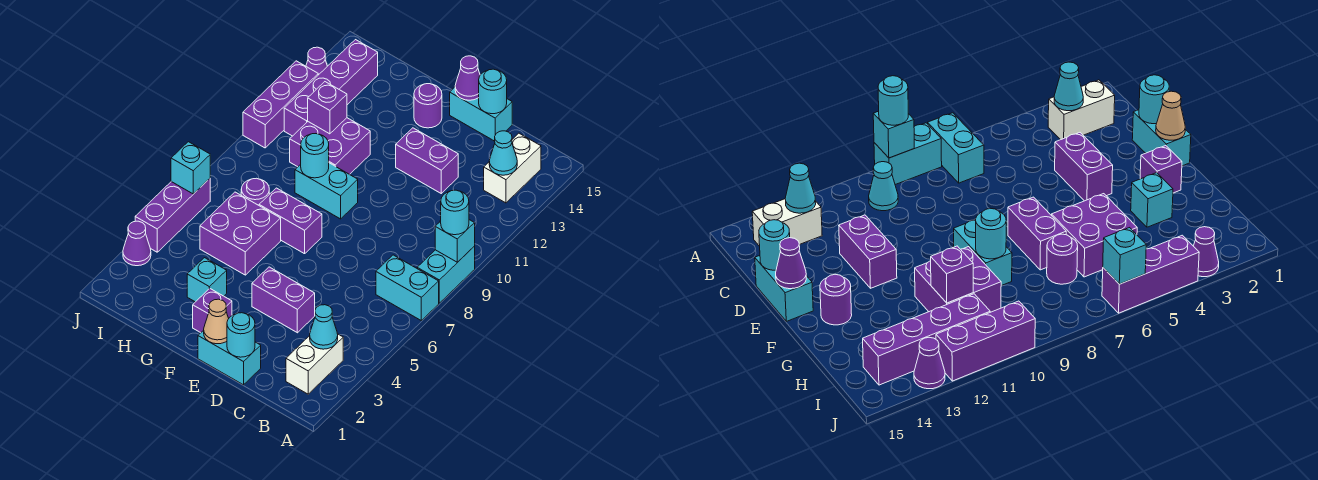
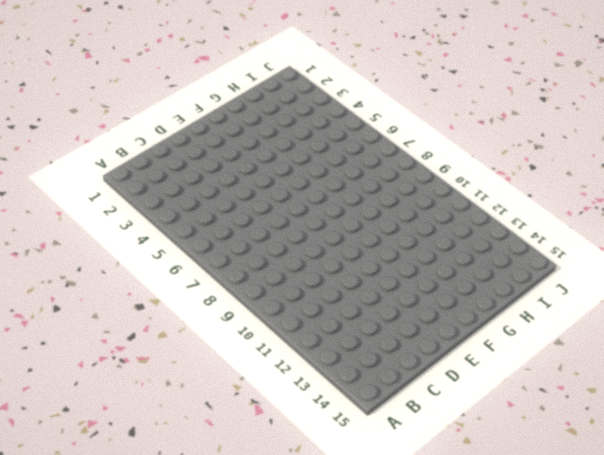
none -> cyan 1x2 brick [376,255,439,320]
none -> cyan 1x2 brick [417,247,475,303]
none -> white 1x2 brick [286,334,343,394]
none -> cyan 1x1 cone [869,162,898,211]

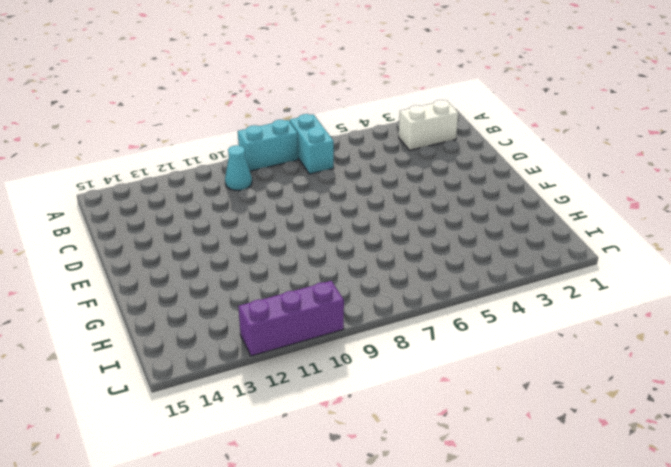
none -> white 1x2 brick [484,133,541,203]
none -> cyan 1x2 brick [198,330,261,385]
none -> purple 1x2 brick [252,267,315,333]
none -> purple 1x2 brick [396,128,458,193]

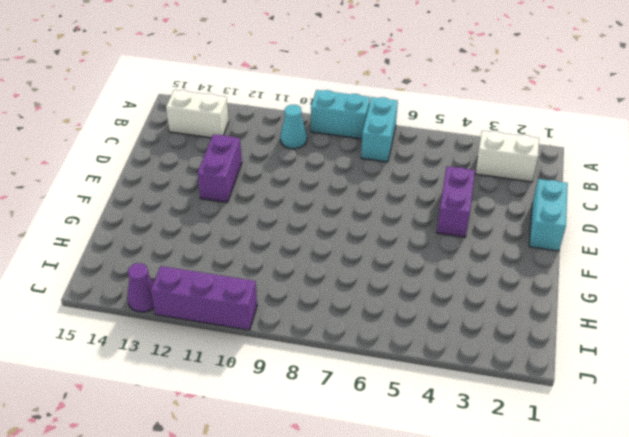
none -> cyan 1x2 brick [450,87,512,141]
none -> purple 1x1 brick [193,288,232,333]
none -> purple 1x2 brick [259,188,322,254]
none -> cyan 1x2 brick [295,163,358,219]

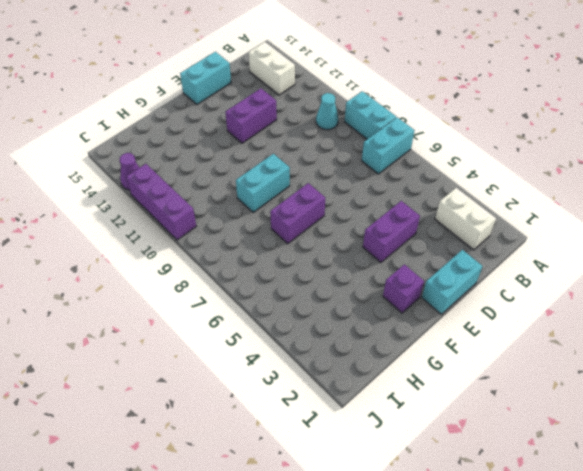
none -> purple 1x1 round brick [414,84,442,128]
none -> cyan 1x1 brick [187,258,227,302]
none -> purple 2x2 brick [200,192,281,275]
none -> purple 2x2 brick [290,118,370,174]

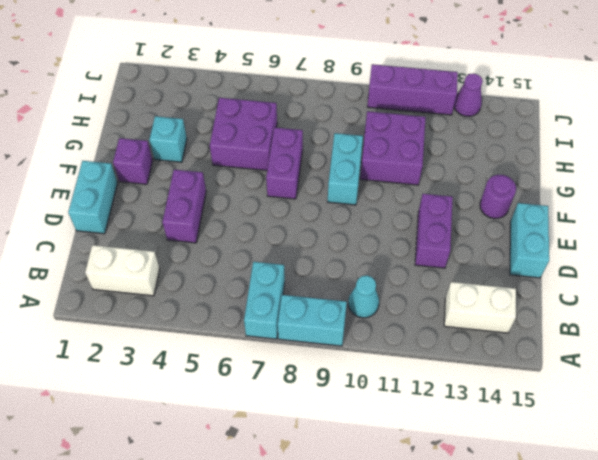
none -> purple 1x1 round brick [241,178,269,205]
none -> purple 1x4 brick [284,40,378,136]
none -> purple 1x1 cone [123,221,151,266]
none -> purple 1x3 brick [135,179,210,252]

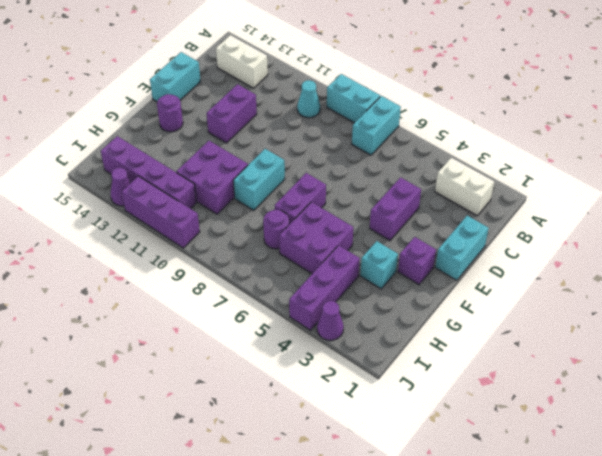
purple 1x3 brick [289,245,360,330] -> purple 1x3 brick turned to [135,179,210,252]
none -> cyan 1x1 brick [435,220,475,262]
none -> cyan 1x1 cone [310,305,338,349]
none -> cyan 1x1 cone [489,131,517,175]
none -> cyan 1x1 round brick [227,313,255,357]

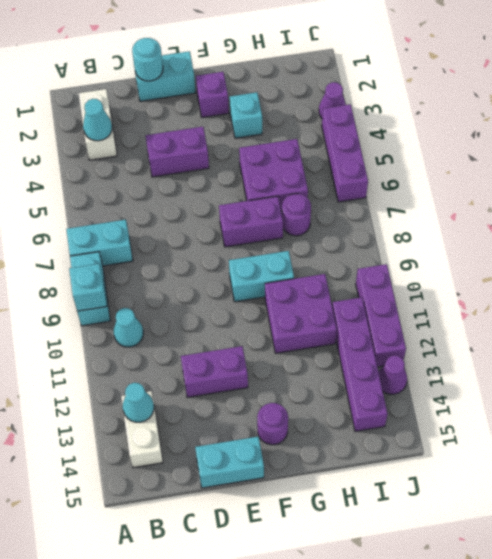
none -> cyan 1x1 round brick [479,69,507,114]
none -> tan 1x1 cone [204,299,229,344]
none -> purple 1x1 cone [455,56,480,100]
none -> cyan 1x1 round brick [301,134,329,178]

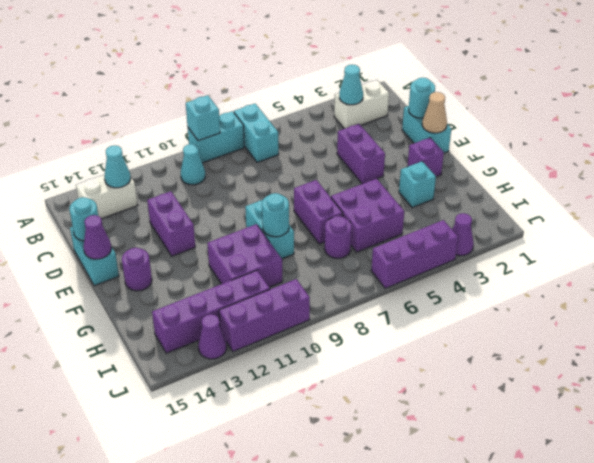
none -> purple 1x1 brick [308,82,347,134]
none -> cyan 1x1 brick [171,142,210,194]
none -> cyan 1x1 round brick [441,190,469,235]

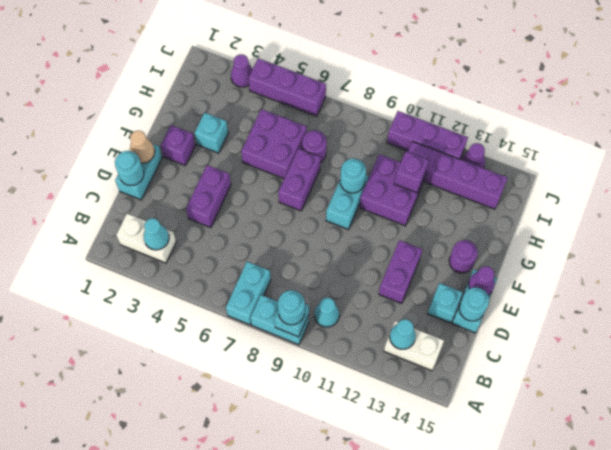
cyan 1x1 brick [427,283,463,323] -> cyan 1x1 brick moved to [171,142,210,194]

